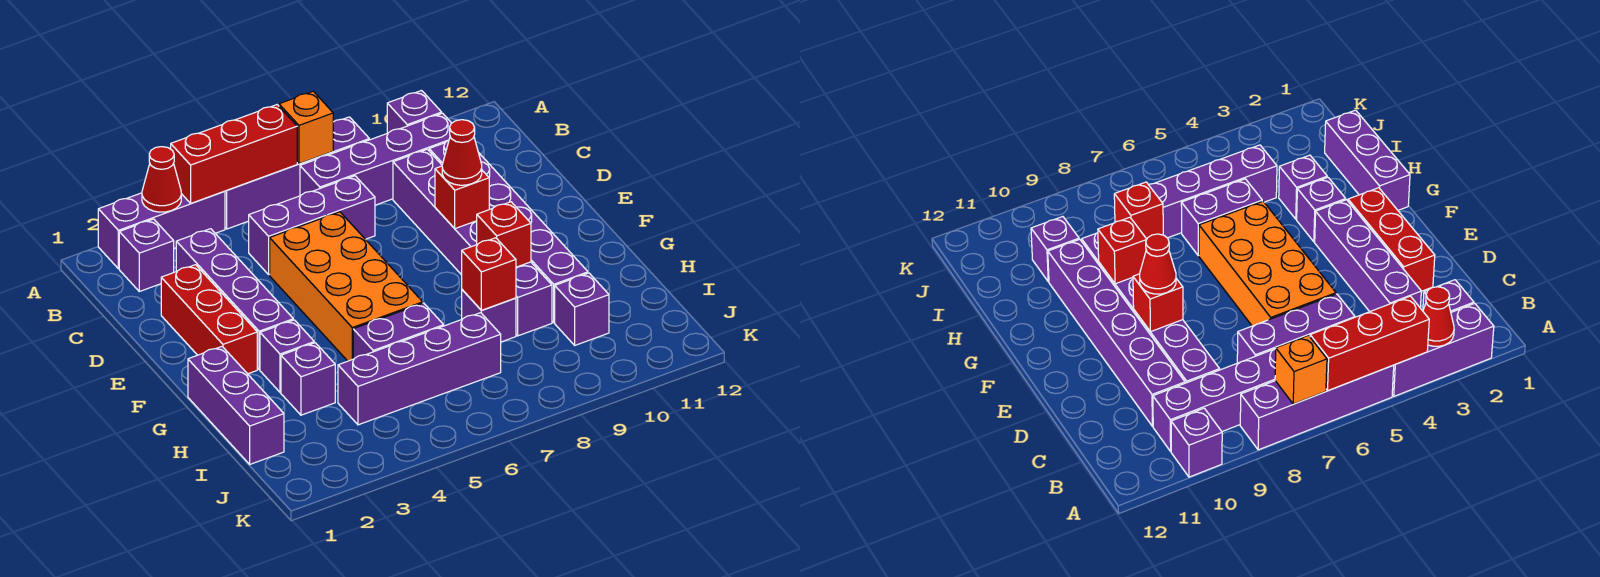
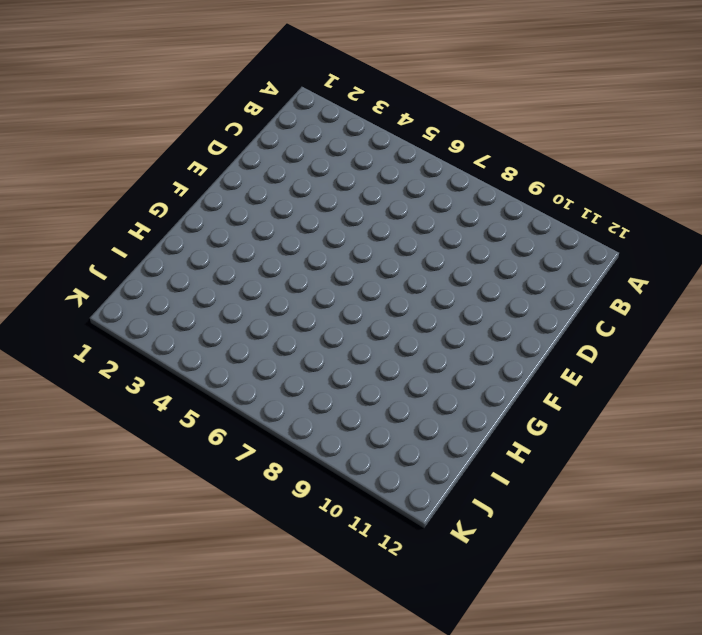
none -> purple 1x3 brick [98,191,225,269]
none -> purple 1x4 brick [225,117,369,229]
none -> purple 1x1 brick [387,91,442,133]

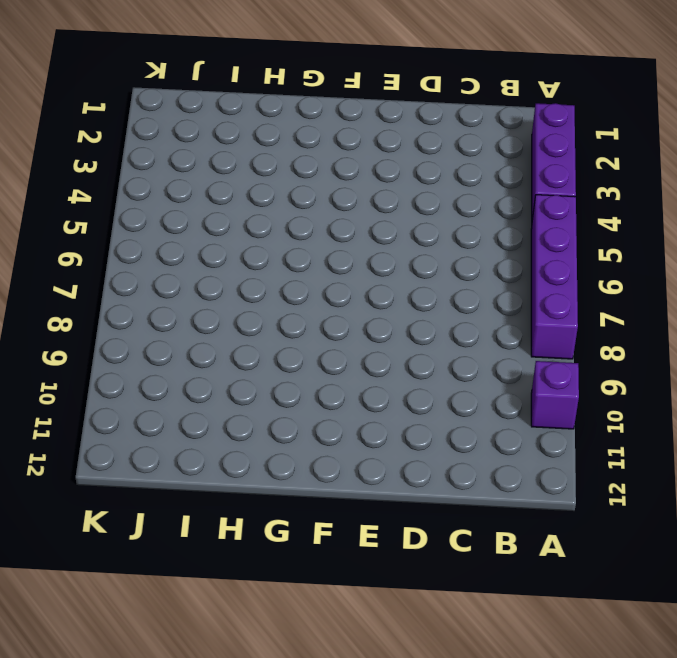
none -> purple 1x1 brick [119,219,174,291]
none -> purple 1x4 brick [300,113,451,205]
none -> purple 1x4 brick [176,229,293,370]

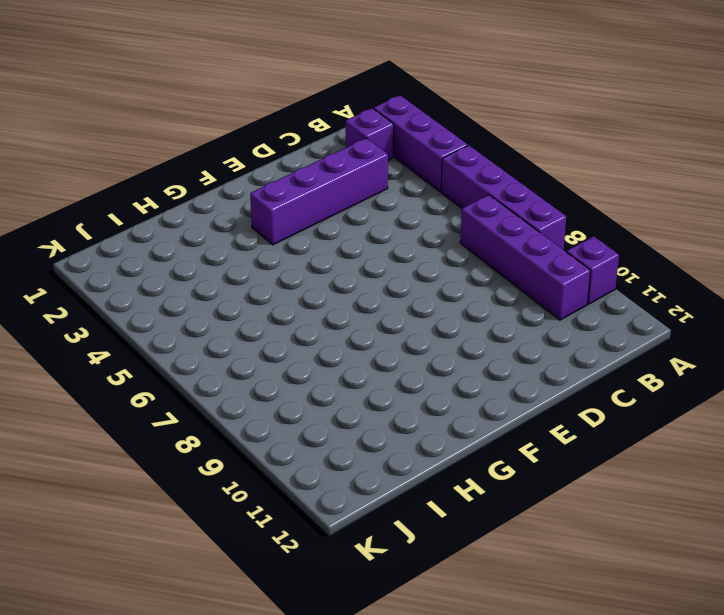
none -> purple 1x3 brick [248,176,375,274]
none -> purple 1x6 brick [393,149,552,336]
none -> purple 1x6 brick [429,140,588,323]

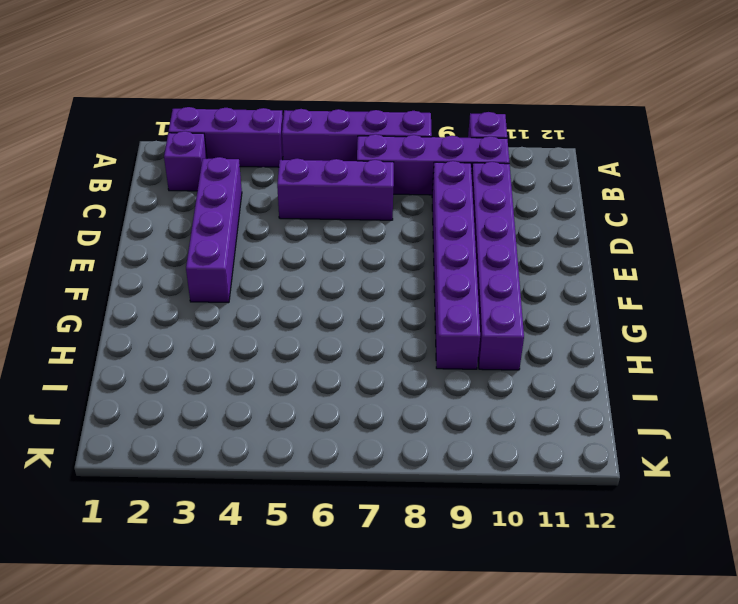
none -> red 1x3 brick [161,265,257,374]
none -> orange 2x4 brick [270,212,423,361]
none -> purple 1x3 brick [188,347,284,464]

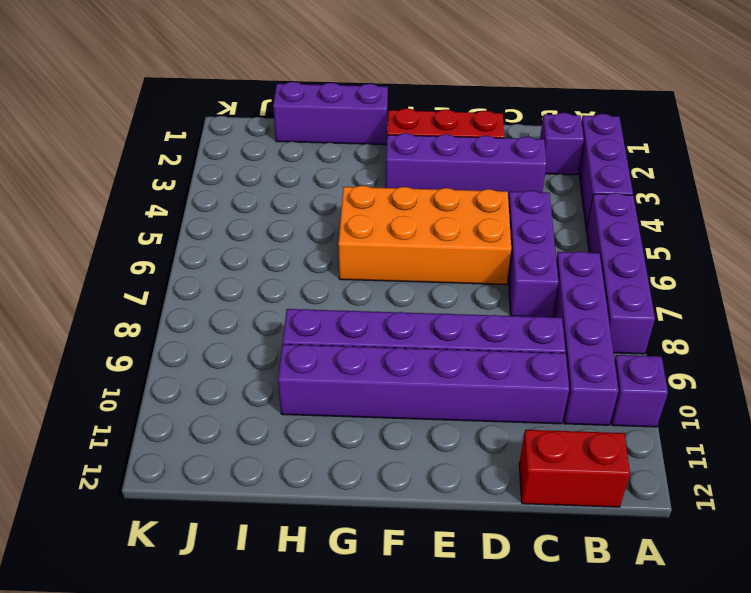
red 1x2 brick [519,430,630,507] -> none
none -> purple 1x1 brick [260,320,314,392]
none -> purple 1x1 brick [281,343,335,415]
none -> purple 1x2 brick [353,303,444,359]

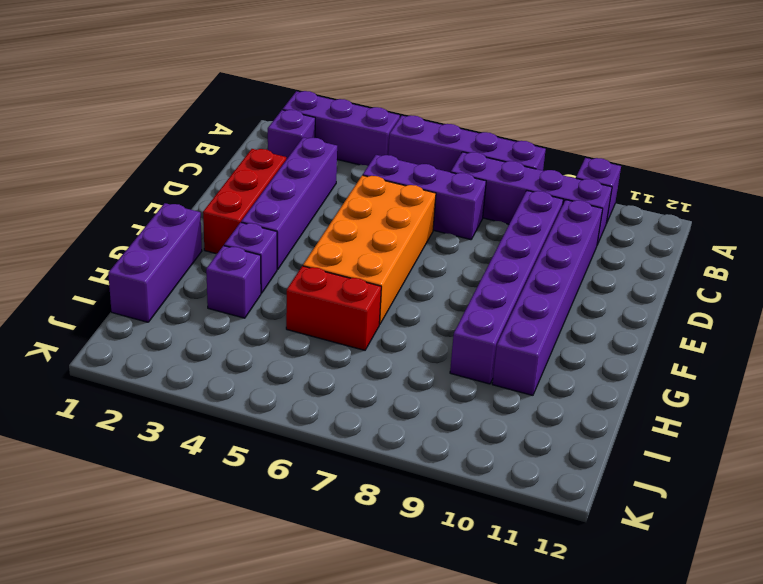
red 1x2 brick [286,266,381,350] -> purple 1x2 brick [353,303,444,359]
none -> purple 1x1 brick [462,290,516,342]
none -> purple 1x4 brick [338,313,501,425]
none -> purple 1x1 brick [555,273,609,345]

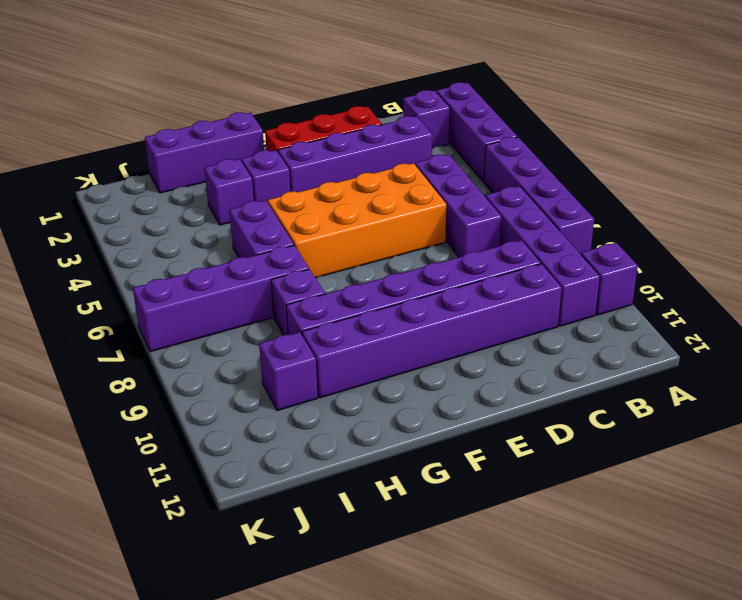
purple 1x4 brick [133,245,309,352] -> purple 1x4 brick turned to [338,313,501,425]
none -> red 1x1 cone [142,147,181,212]
none -> red 1x3 brick [171,105,297,203]
none -> orange 1x1 brick [279,91,333,164]

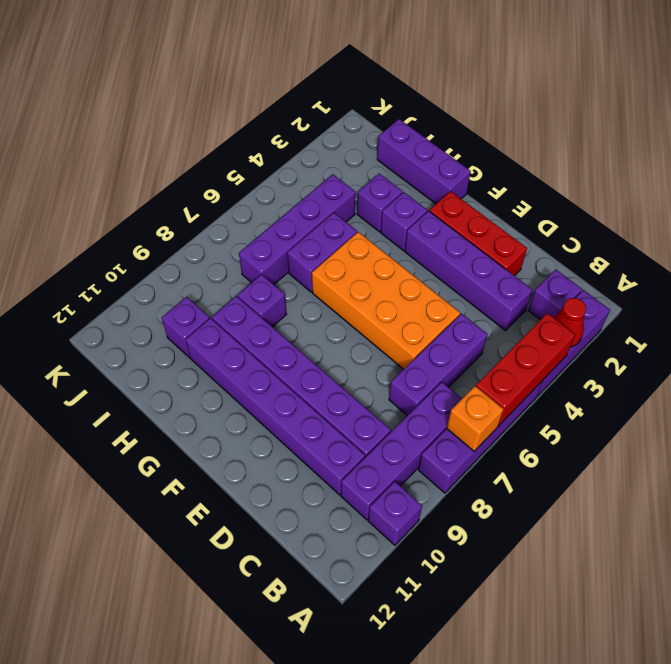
none -> red 1x1 brick [435,166,489,229]
none -> red 1x1 brick [477,202,531,267]
none -> red 1x1 brick [462,238,516,310]

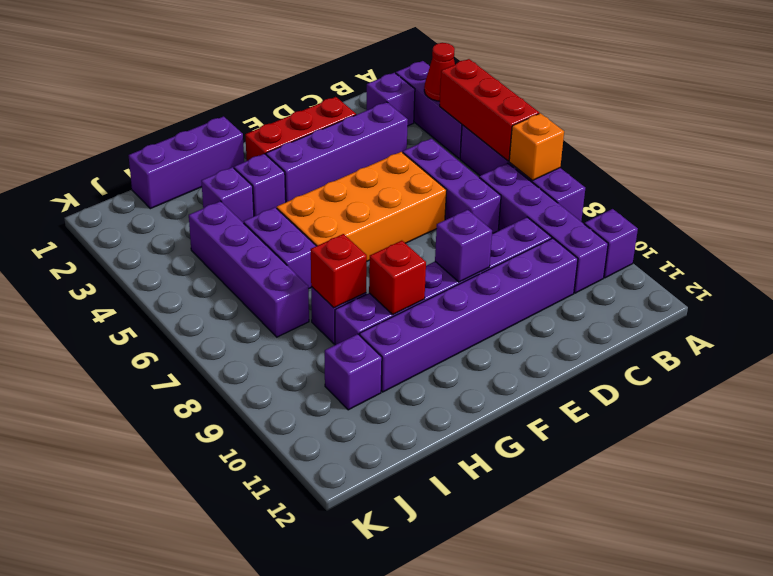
purple 1x1 brick [435,210,492,282] -> red 1x1 brick [435,166,489,229]
none -> red 1x1 cone [442,120,482,185]

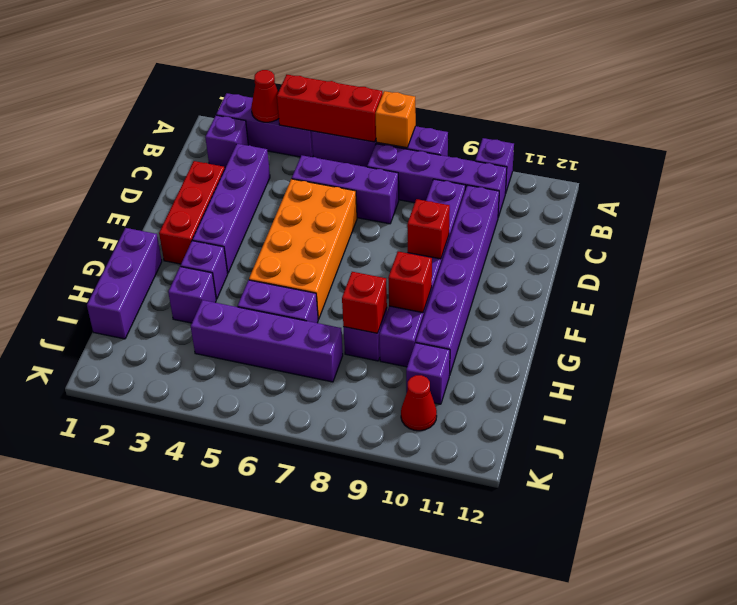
red 1x1 cone [401,375,437,431] -> red 1x1 cone moved to [442,120,482,185]

